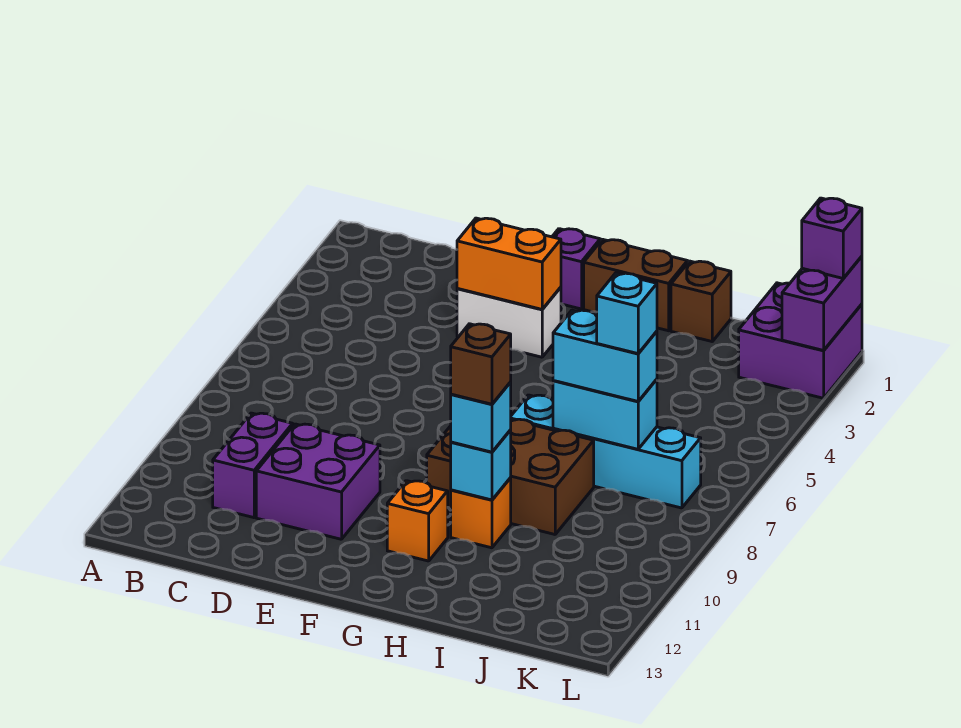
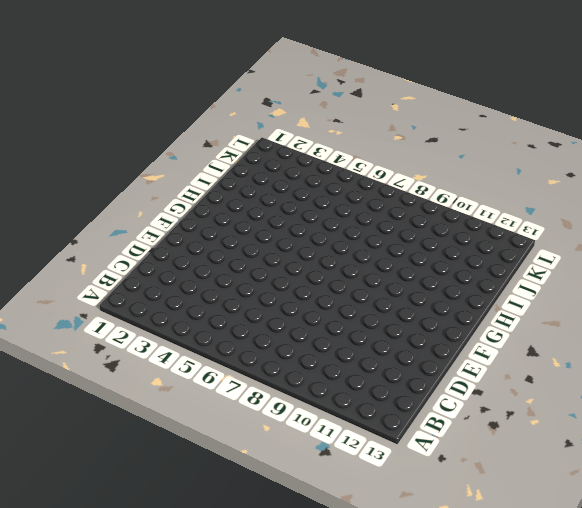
none -> purple 1x2 brick [213,413,293,518]
none -> purple 2x2 brick [256,424,380,539]
none -> white 1x2 brick [457,287,561,357]

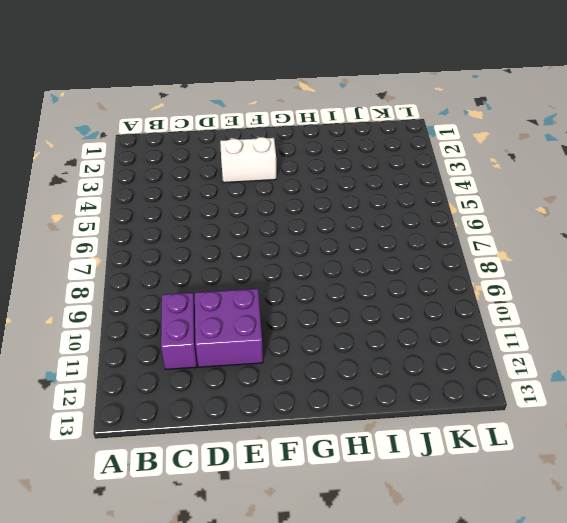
none -> purple 1x1 brick [552,229,600,309]
none -> brown 1x2 brick [584,239,688,331]
none -> brown 2x3 brick [427,419,594,534]

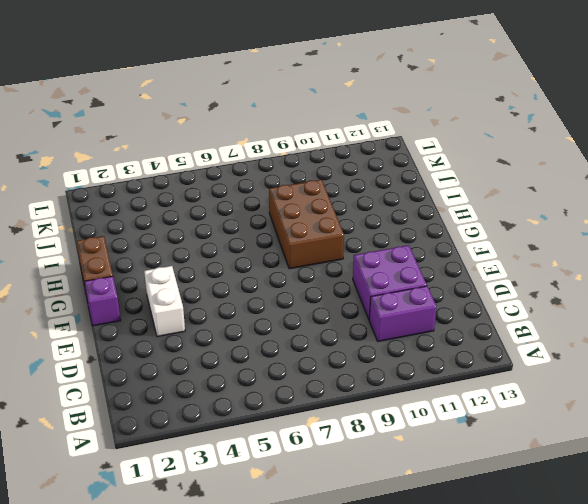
none -> orange 1x1 brick [387,481,448,561]
none -> cyan 1x4 brick [511,395,701,508]
none -> orange 1x1 brick [451,478,511,548]

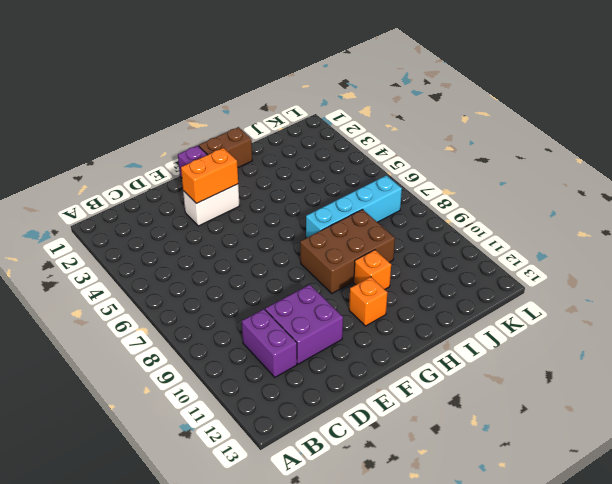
none -> brown 1x1 brick [671,261,731,341]
none -> purple 2x2 brick [739,283,862,398]
none -> cyan 1x1 brick [451,430,511,500]

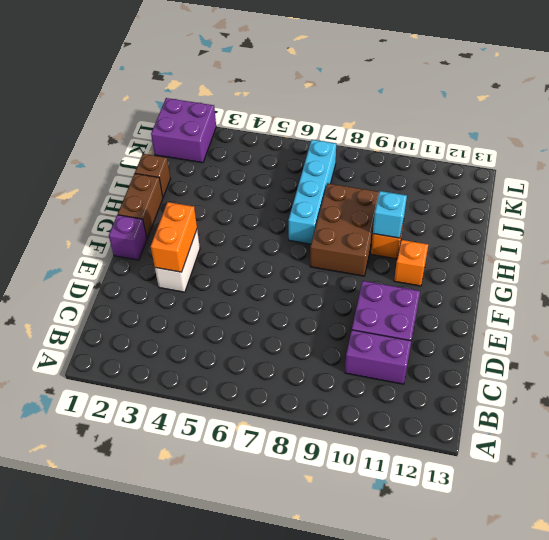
none -> cyan 1x2 brick [553,379,657,449]
none -> purple 1x2 brick [782,256,862,350]
none -> cyan 1x1 brick [451,382,511,452]

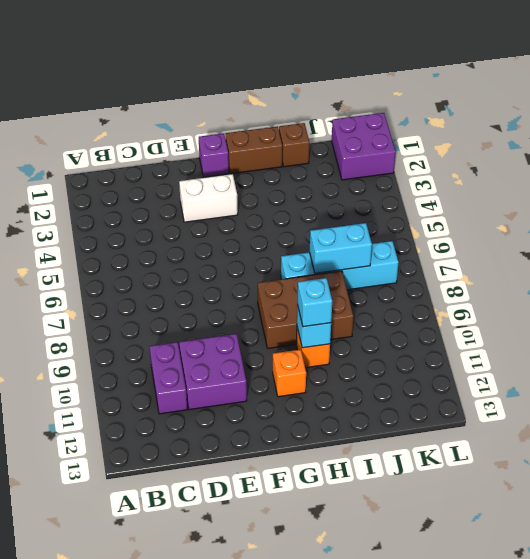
none -> orange 1x2 brick [457,218,561,309]
none -> purple 1x2 brick [782,256,862,350]
none -> cyan 1x2 brick [553,310,657,401]

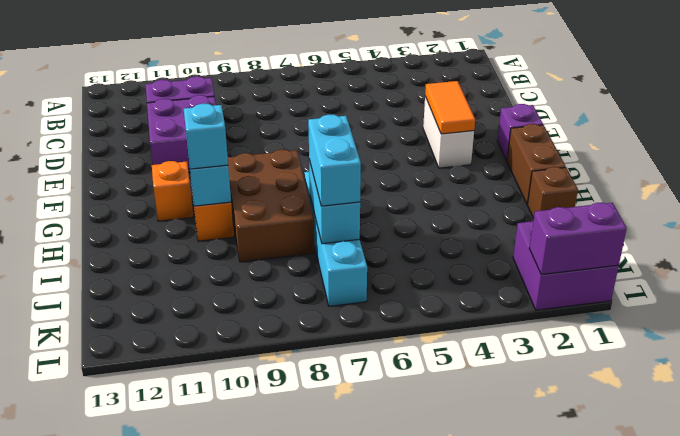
orange 1x2 tile [425,81,475,134] -> orange 1x2 brick [457,218,561,309]
none -> purple 1x1 brick [802,198,862,278]
none -> brown 1x1 brick [451,324,511,404]
none -> cyan 1x1 brick [597,273,657,354]

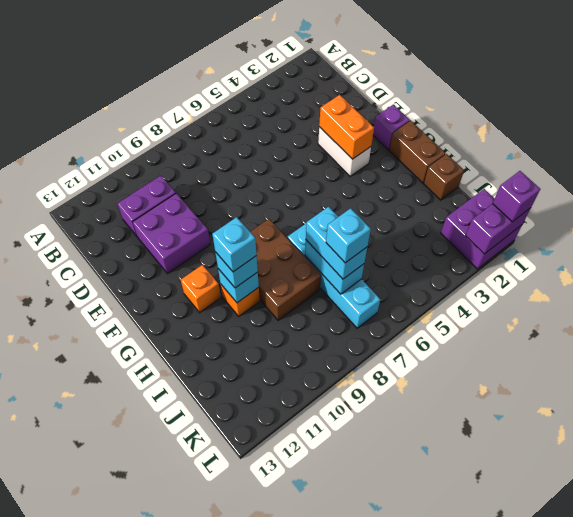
cyan 1x1 brick [212,217,256,272] -> brown 1x1 brick [451,324,511,404]

